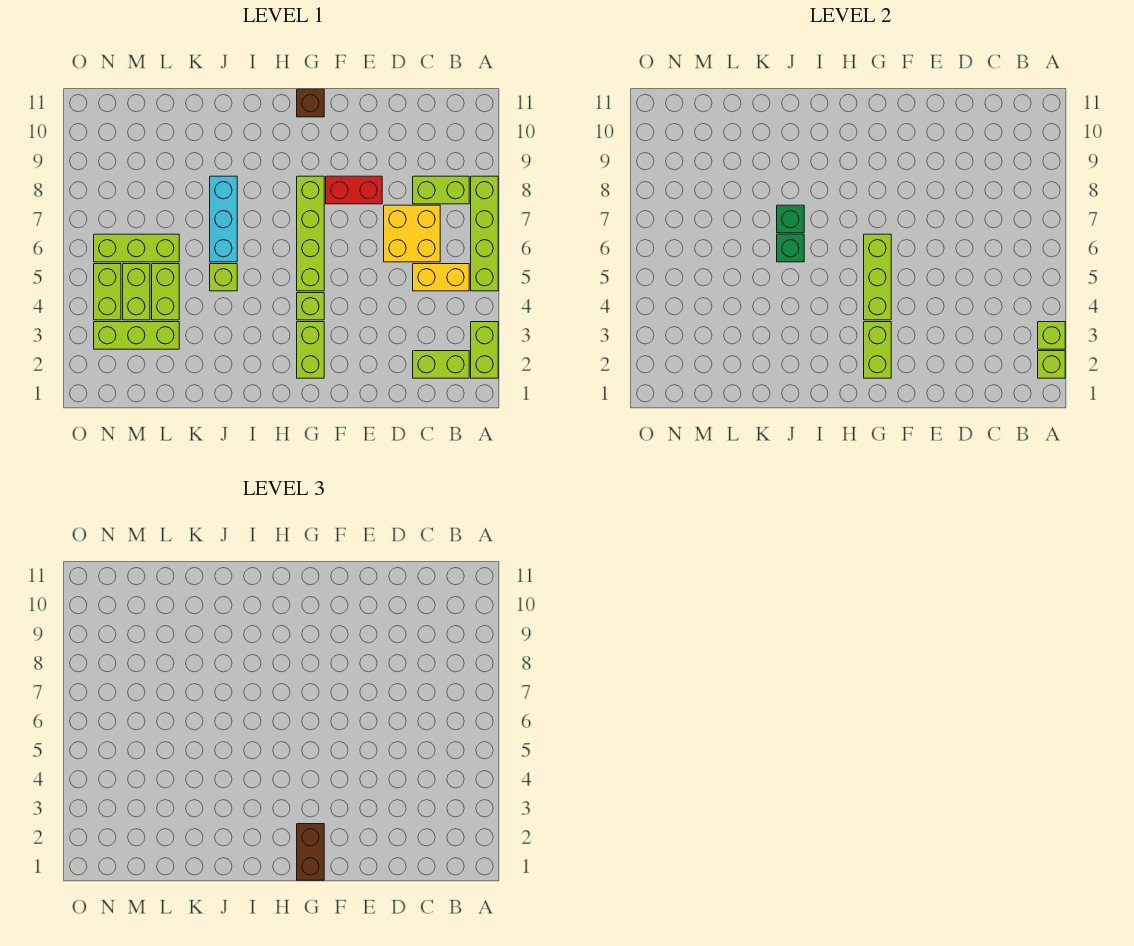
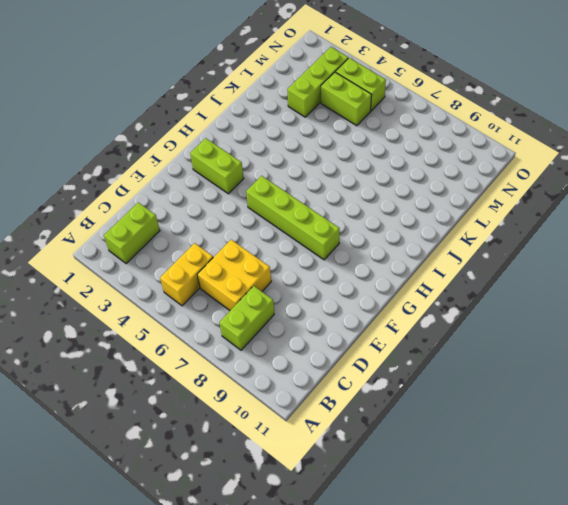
none -> lime 1x2 brick [471,322,498,378]
none -> lime 1x4 brick [471,176,498,291]
none -> red 1x2 brick [326,176,382,204]

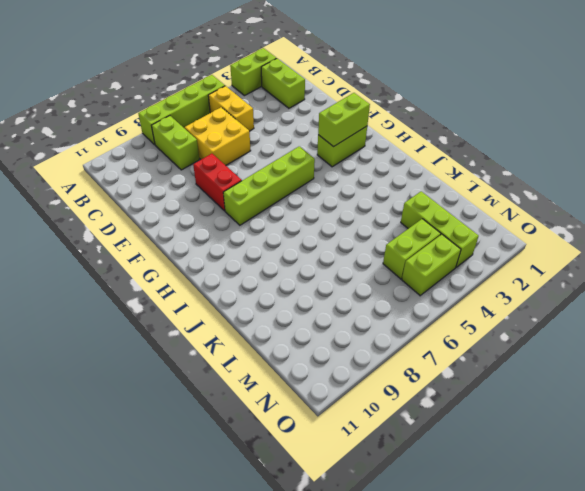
none -> lime 1x1 brick [297,293,324,320]
none -> brown 1x1 brick [297,89,324,117]
none -> lime 1x1 brick [210,264,237,291]

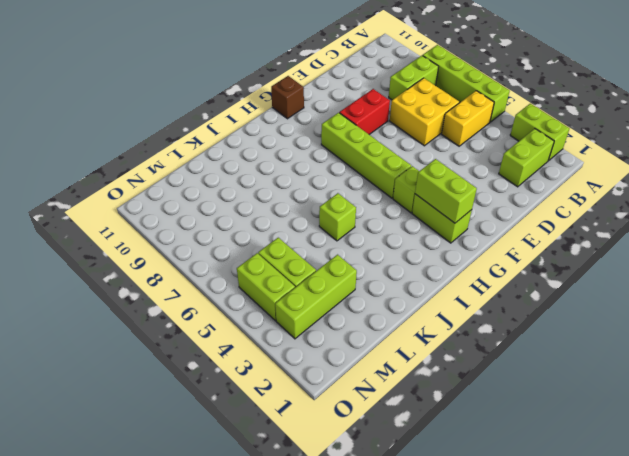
none -> cyan 1x3 brick [210,176,237,262]
none -> lime 1x2 brick [152,264,179,320]
none -> lime 1x3 brick [94,234,179,262]

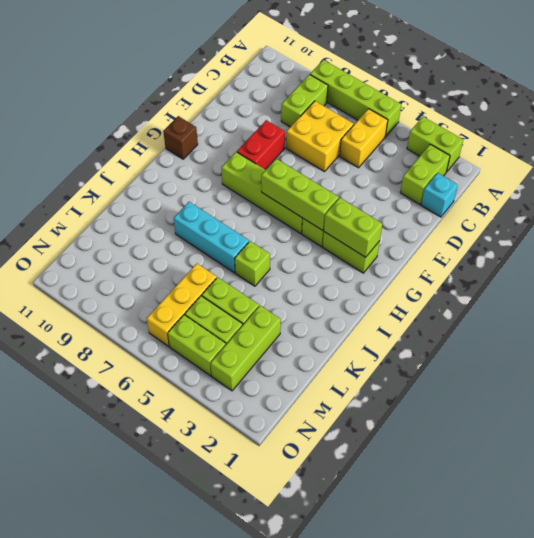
cyan 1x1 brick [421,173,458,217] -> none
yellow 1x3 brick [147,264,217,346] -> lime 1x3 brick [94,234,179,262]
none -> lime 1x1 brick [1038,351,1065,378]
none -> lime 1x1 brick [1038,322,1065,349]
none -> green 1x1 brick [777,234,804,262]

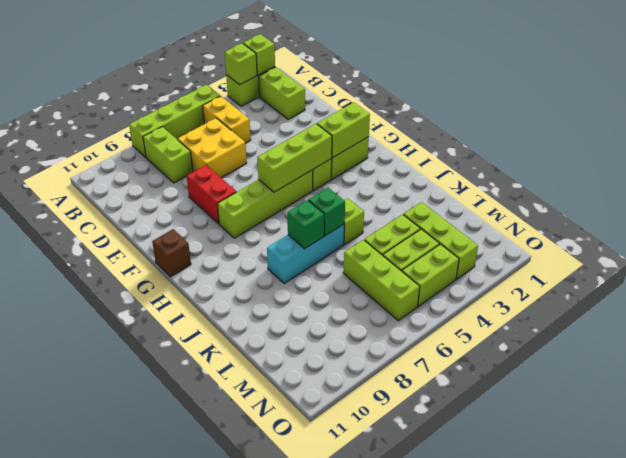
none -> brown 1x2 brick [297,824,324,880]

